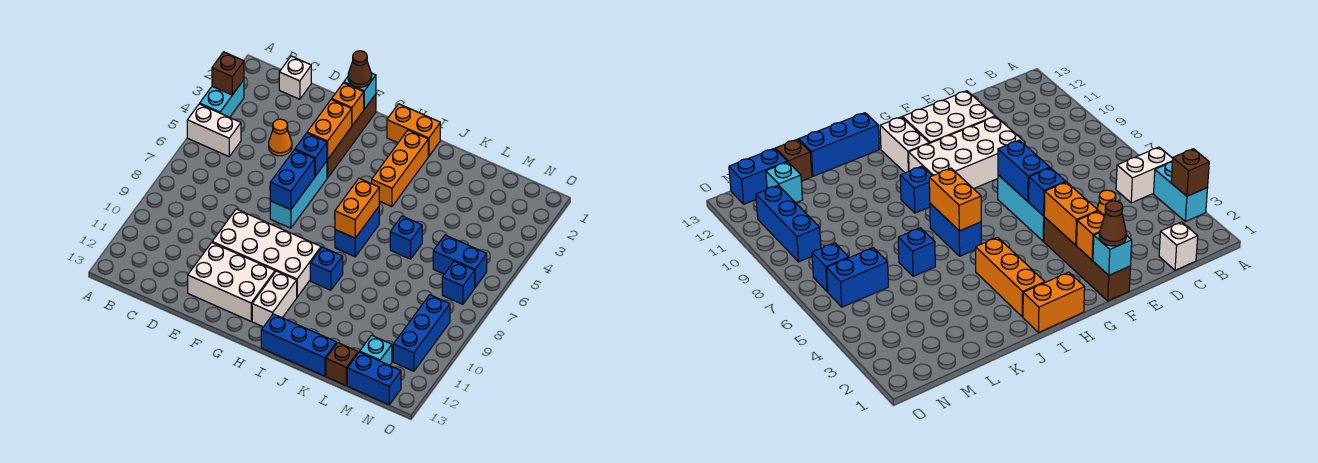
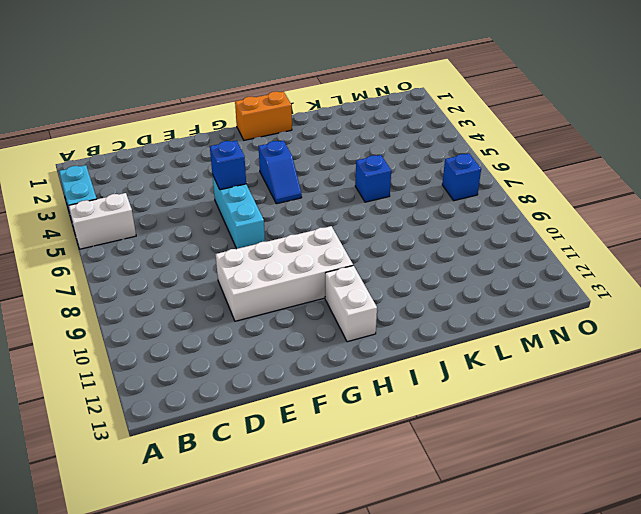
blue 1x2 slope [259,141,302,204] -> none
none -> white 1x1 brick [279,56,311,99]
none -> orange 1x1 cone [269,119,292,156]
none -> white 2x3 brick [188,243,275,321]

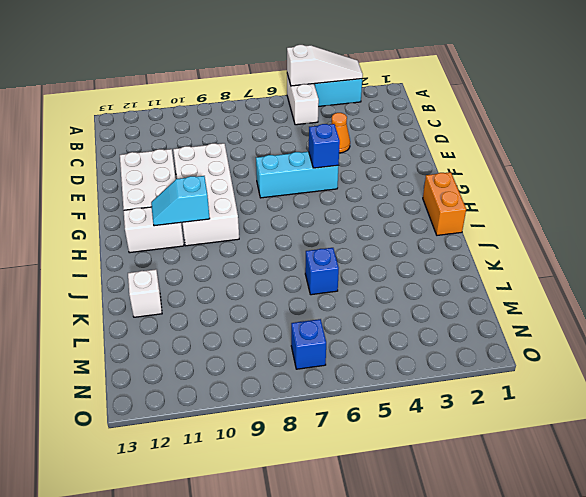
white 1x3 slope [287,45,363,86] -> brown 1x1 brick [212,52,244,95]
cyan 1x2 slope [151,176,210,226] -> none
white 1x1 brick [128,269,162,317] -> white 1x1 brick moved to [279,56,311,99]
none -> brown 1x4 brick [327,94,376,178]
none -> orange 1x3 brick [372,130,428,207]
none -> blue 1x2 brick [335,207,379,257]

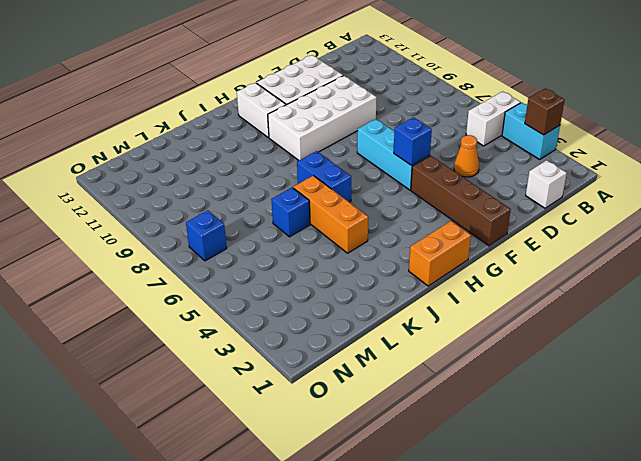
orange 1x3 brick [293,176,368,253] -> orange 1x3 brick moved to [372,130,428,207]
none -> blue 1x1 brick [310,247,343,290]
none -> blue 1x3 brick [261,314,337,376]
none -> brown 1x1 brick [326,343,358,385]

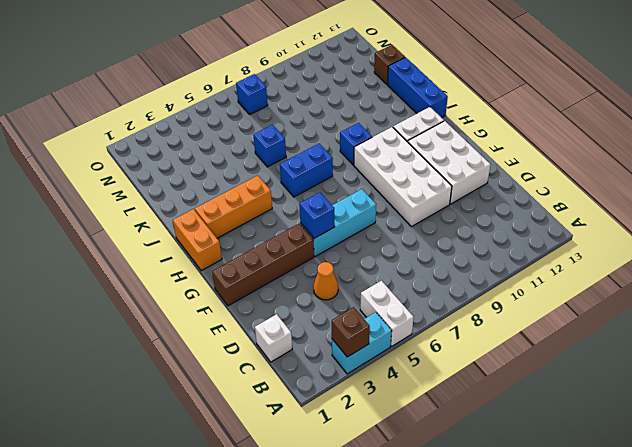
none -> blue 1x2 brick [433,235,487,287]
none -> cyan 1x1 brick [360,335,392,365]
none -> blue 1x2 brick [347,352,401,405]

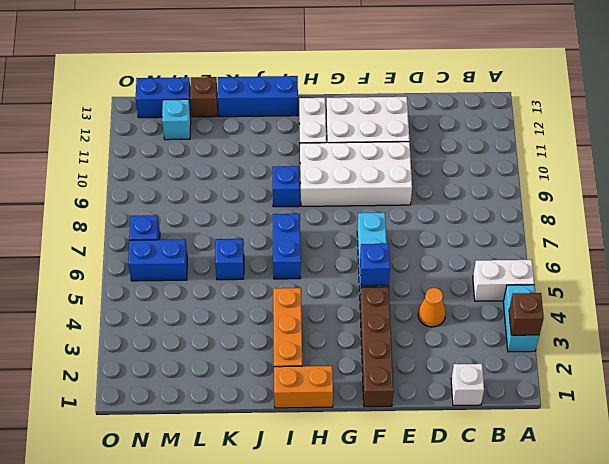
none -> blue 1x3 brick [393,295,450,371]
none -> cyan 1x1 brick [344,73,376,109]
none -> orange 1x1 brick [332,83,364,126]

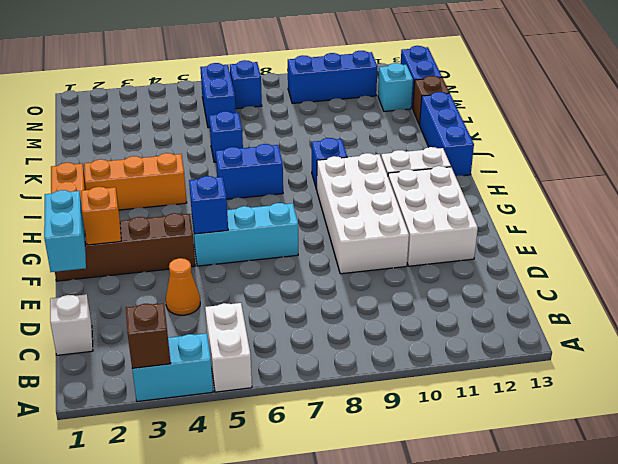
cyan 1x2 brick [44,190,86,272] -> cyan 1x1 brick [344,73,376,109]
none -> orange 1x2 brick [307,99,352,160]
none -> blue 1x2 brick [270,150,315,210]
none -> orange 1x2 brick [335,178,379,238]

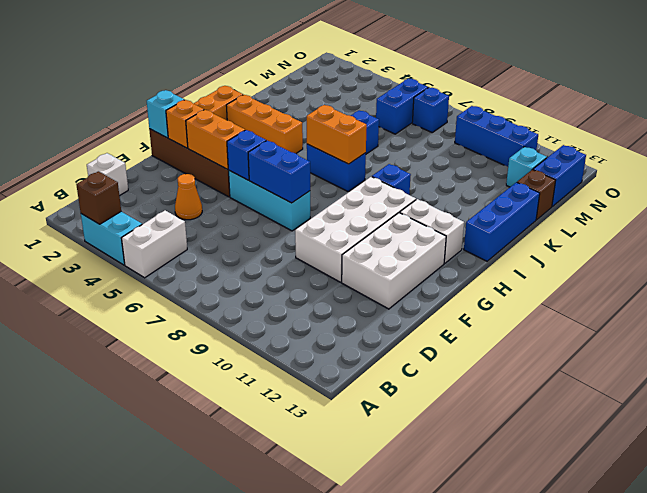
none -> brown 1x1 cone [348,51,372,87]

